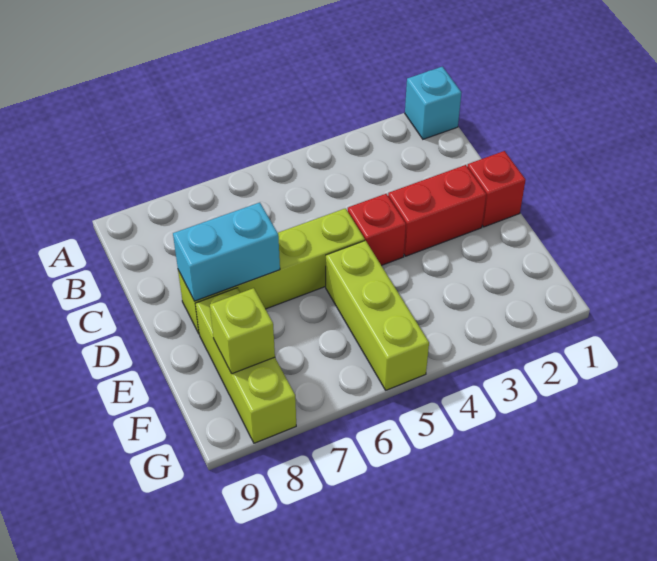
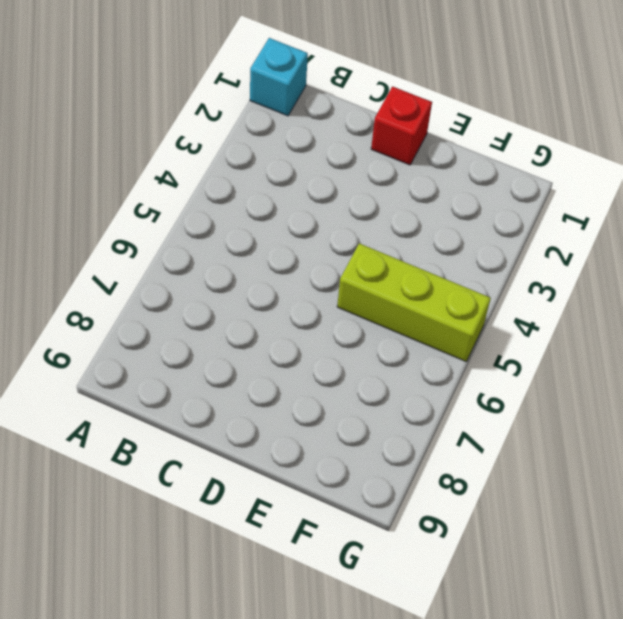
none -> red 1x2 brick [388,165,486,256]
none -> red 1x1 brick [348,194,406,266]

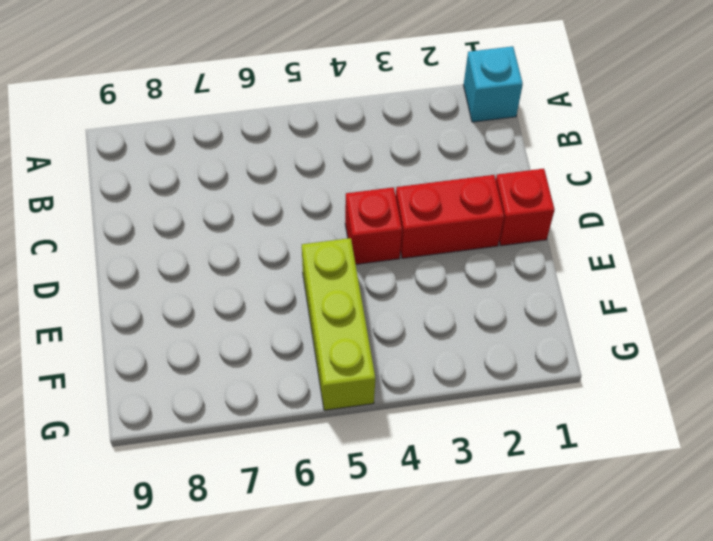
none -> lime 1x4 brick [178,208,365,333]
none -> lime 1x3 brick [196,288,296,443]

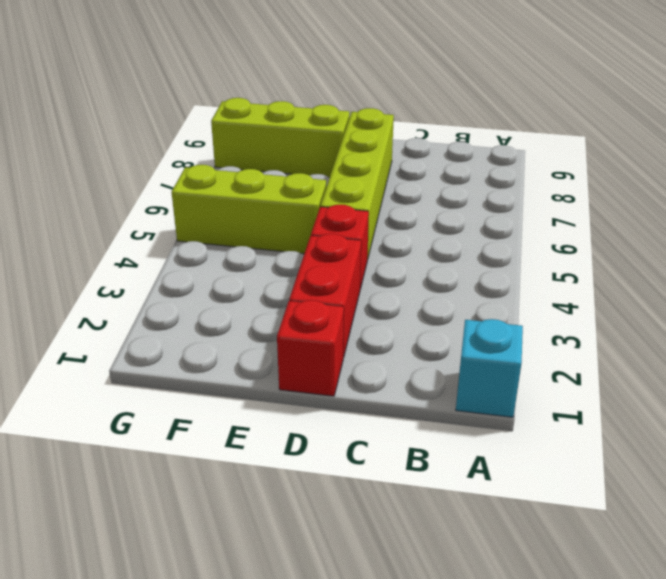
none -> cyan 1x2 brick [173,203,280,301]
none -> lime 1x1 brick [210,288,275,374]

